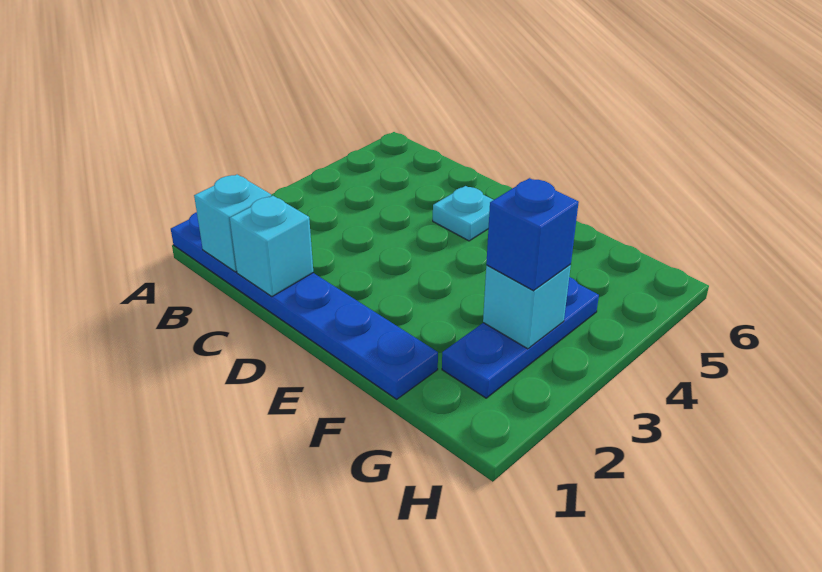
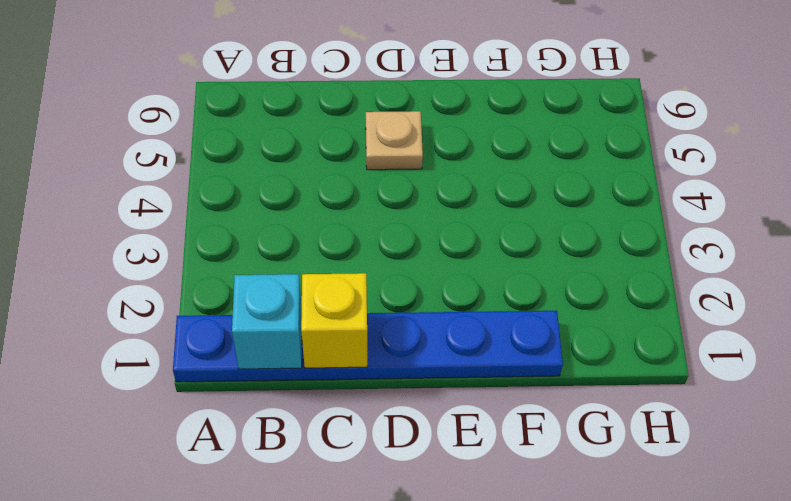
yellow 1x1 brick [301,273,367,368] -> cyan 1x1 brick [230,196,313,297]
tan 1x1 plate [366,111,423,170] -> cyan 1x1 plate [433,186,493,241]
none -> blue 1x3 plate [442,277,599,398]
none -> cyan 1x1 brick [483,264,571,349]

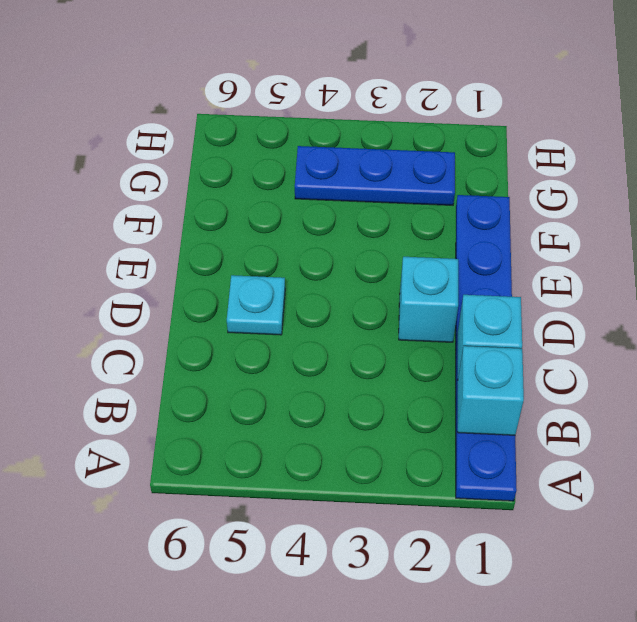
cyan 1x1 brick [399,257,458,342] -> cyan 1x1 brick moved to [483,264,571,349]
none -> blue 1x1 brick [486,178,579,291]

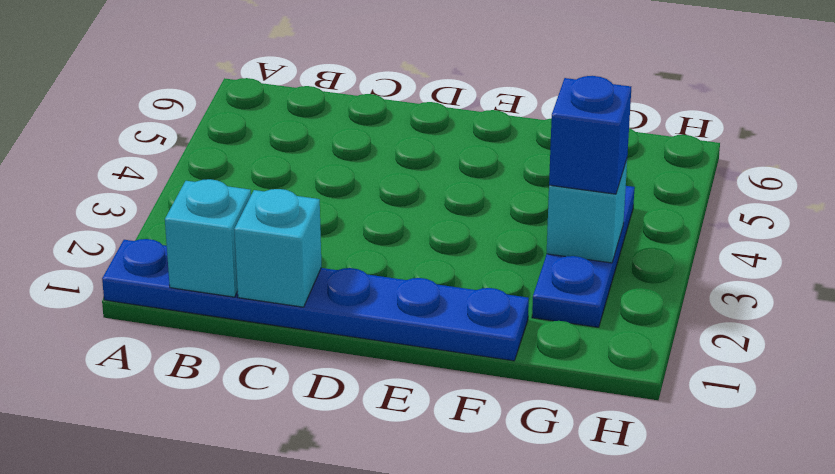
none -> cyan 1x1 plate [433,186,493,241]

